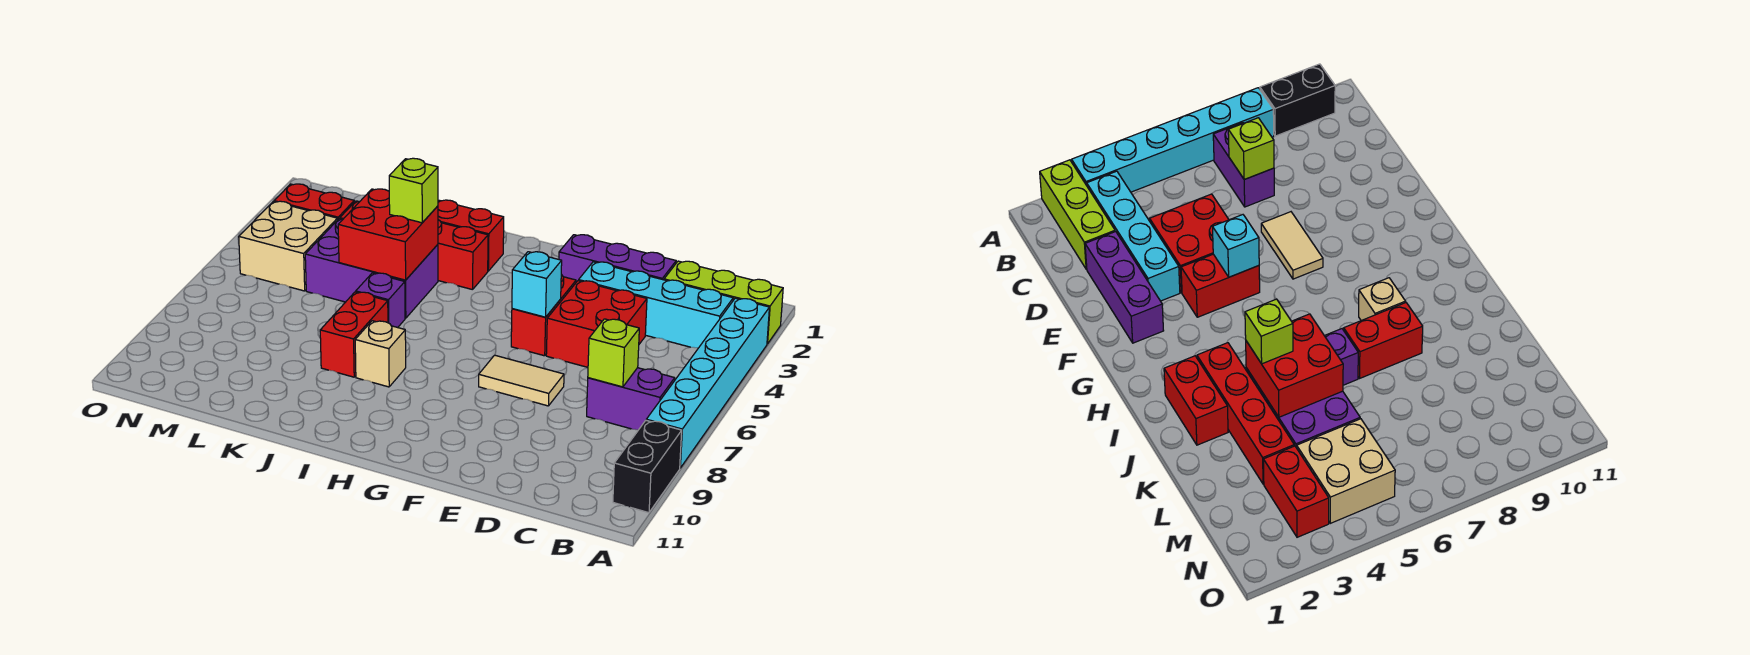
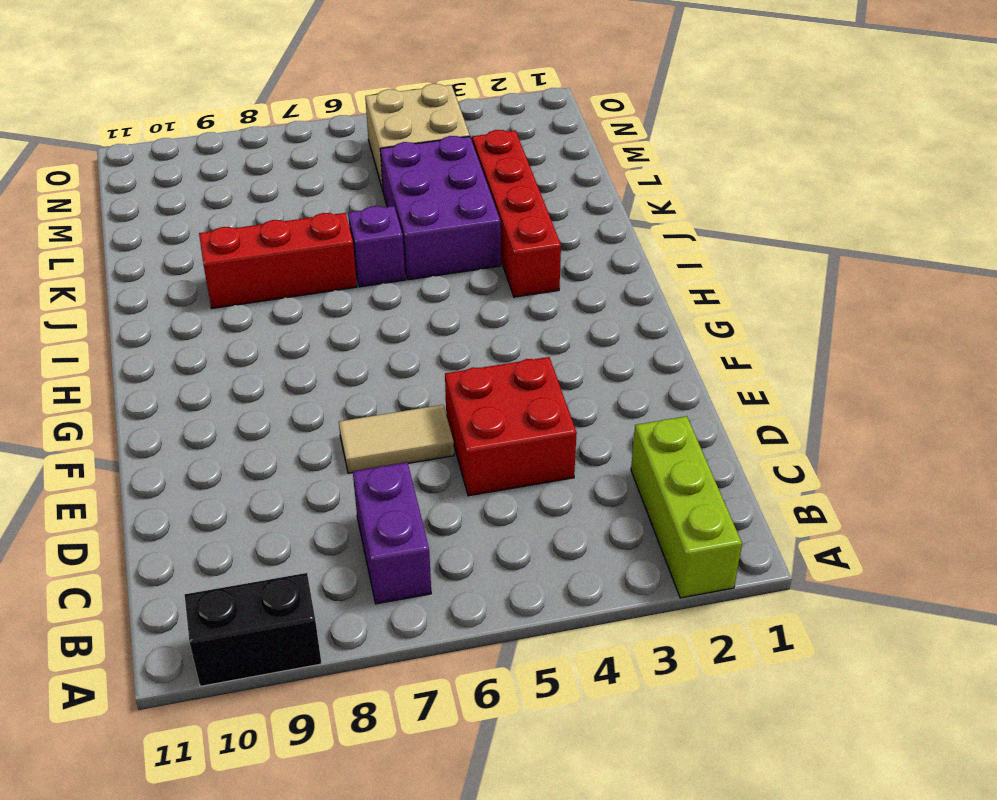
tan 1x2 tile [339,405,454,473] -> tan 1x2 tile turned to [479,355,564,406]
red 1x3 brick [199,213,357,308] -> red 1x2 brick [320,292,388,377]
none -> cyan 1x6 brick [646,298,769,468]
none -> cyan 1x4 brick [579,262,733,348]
none -> purple 1x3 brick [559,235,676,282]

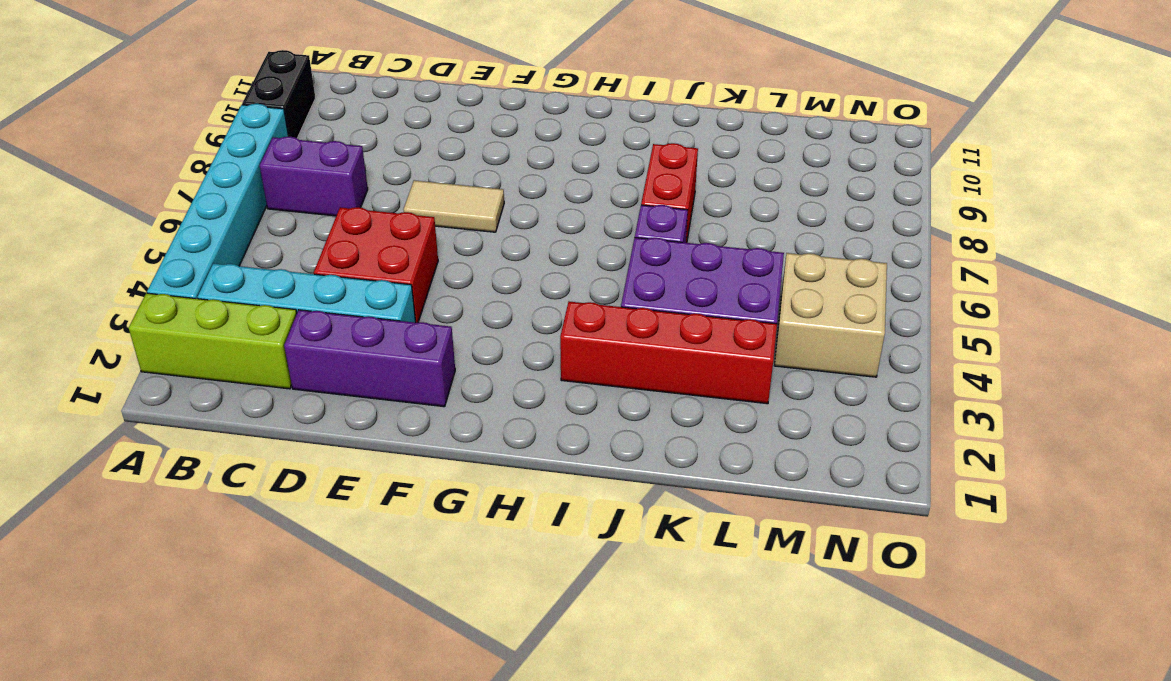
none -> red 1x2 brick [511,274,576,356]
none -> red 1x2 brick [438,200,504,271]
none -> tan 1x1 brick [355,321,406,387]

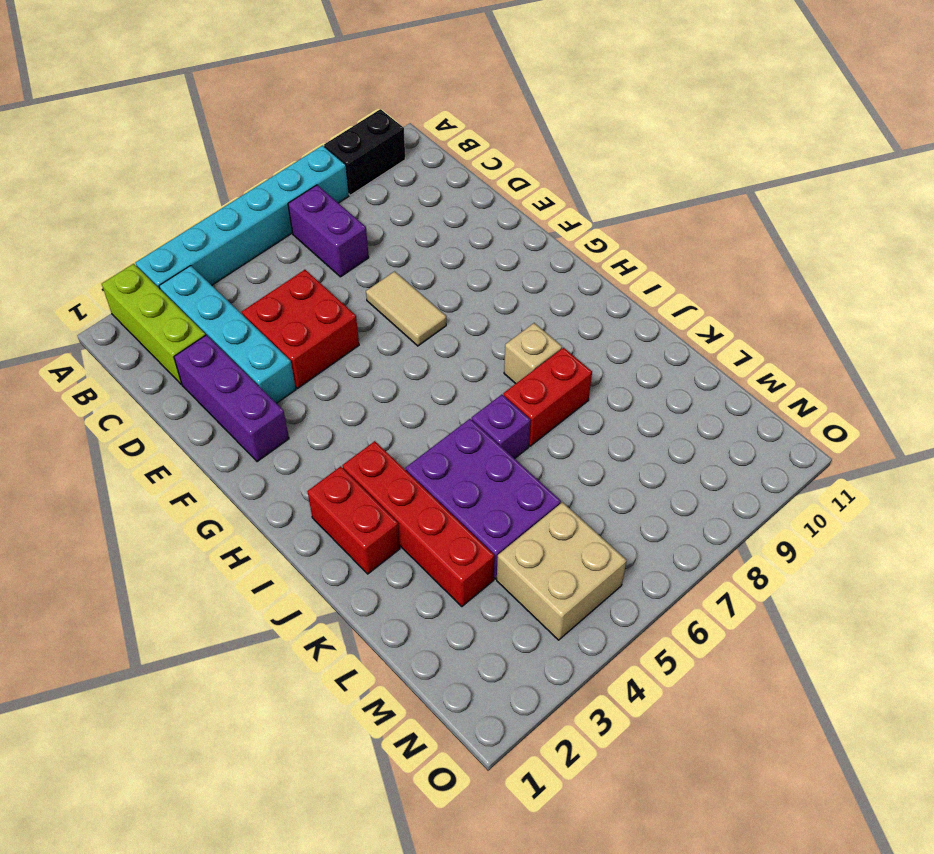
none -> red 1x2 brick [511,274,576,356]
none -> red 1x2 brick [274,184,354,220]
none -> lime 1x1 brick [588,319,639,387]

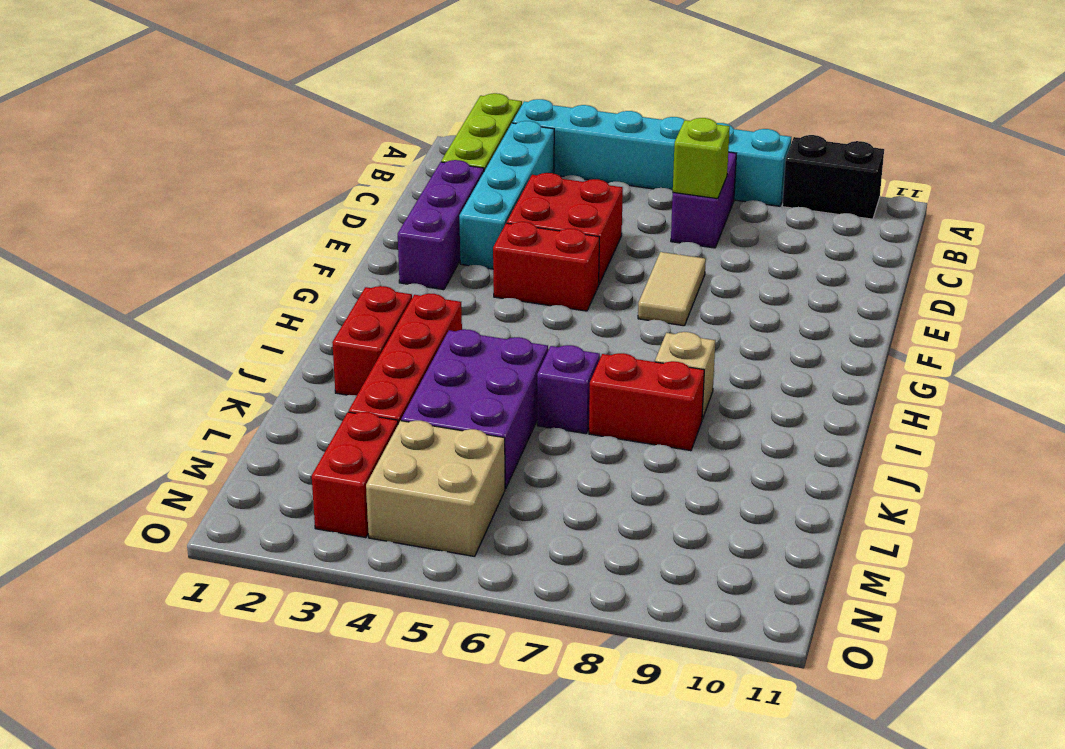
none -> cyan 1x1 brick [512,252,562,317]
none -> red 2x2 brick [338,189,438,280]
none -> lime 1x1 brick [389,158,438,223]

